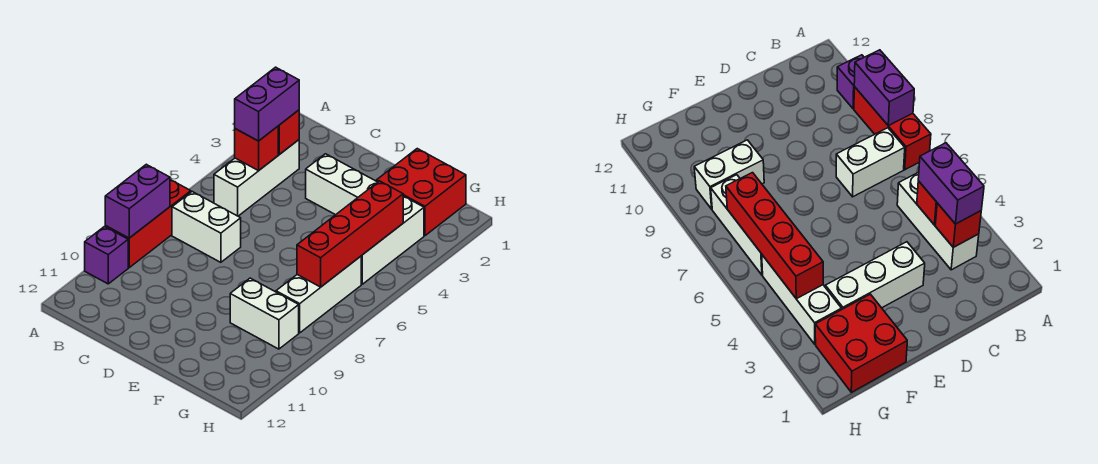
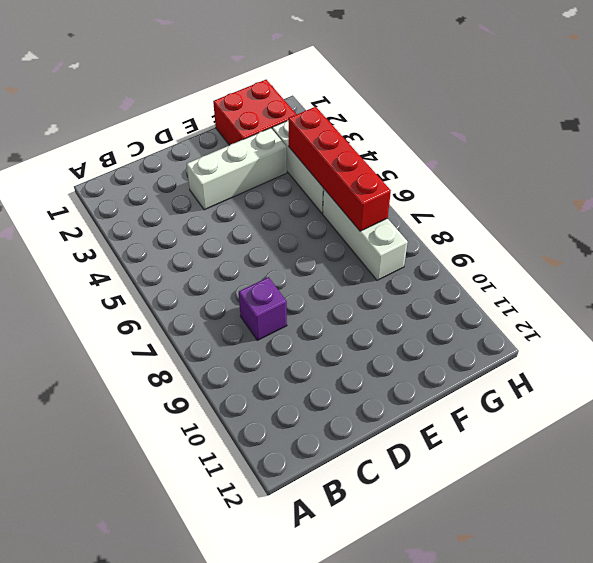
purple 1x1 brick [239,277,287,340] -> purple 1x1 brick moved to [85,227,128,284]
none -> red 1x3 brick [105,180,191,268]
none -> white 1x3 brick [214,140,299,216]
none -> white 1x2 brick [172,192,241,262]

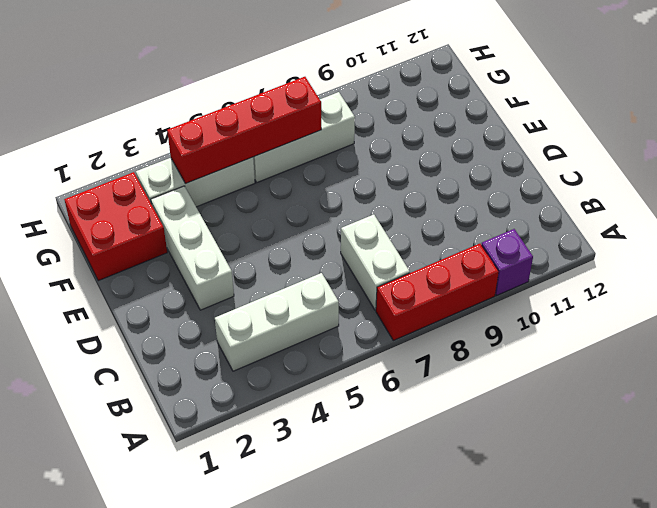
none -> white 1x2 brick [230,278,299,349]
none -> purple 1x2 brick [105,164,170,238]
none -> red 1x1 brick [278,110,299,155]

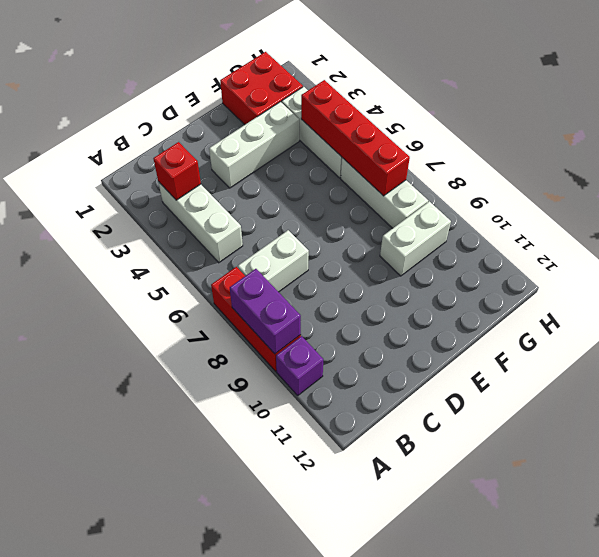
none -> red 1x1 brick [235,126,278,171]
none -> purple 1x2 brick [235,67,299,141]

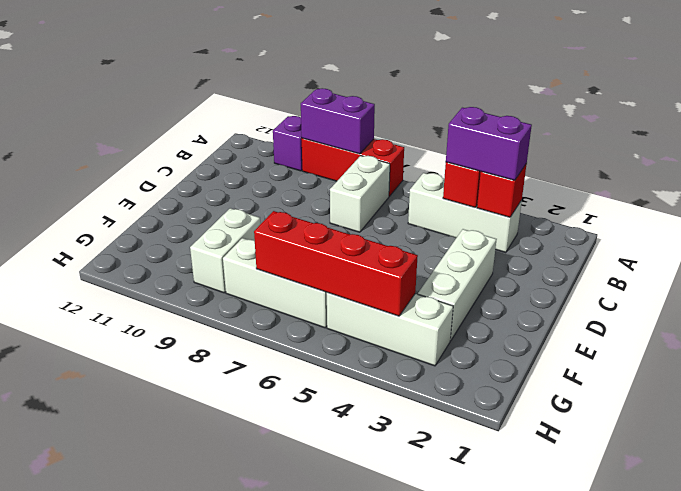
none -> red 2x2 brick [376,149,466,236]

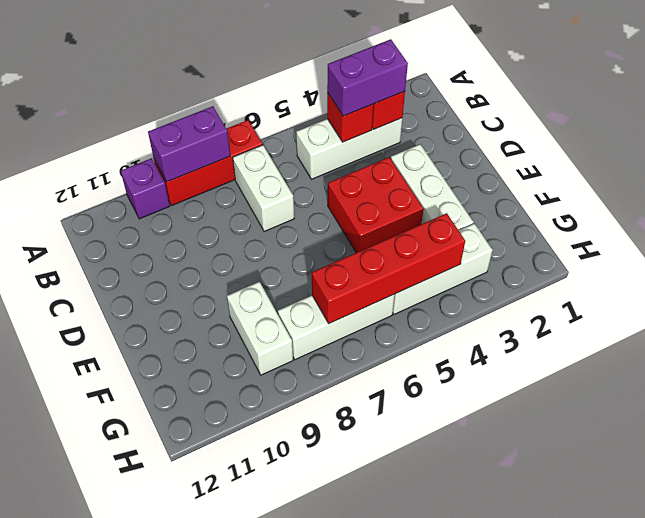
red 2x2 brick [328,157,423,253] -> red 2x2 brick moved to [376,149,466,236]

